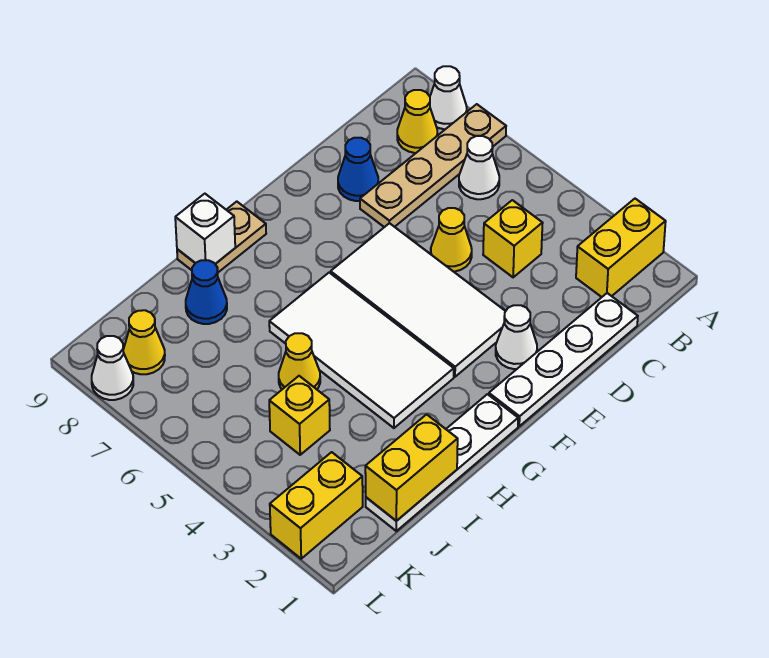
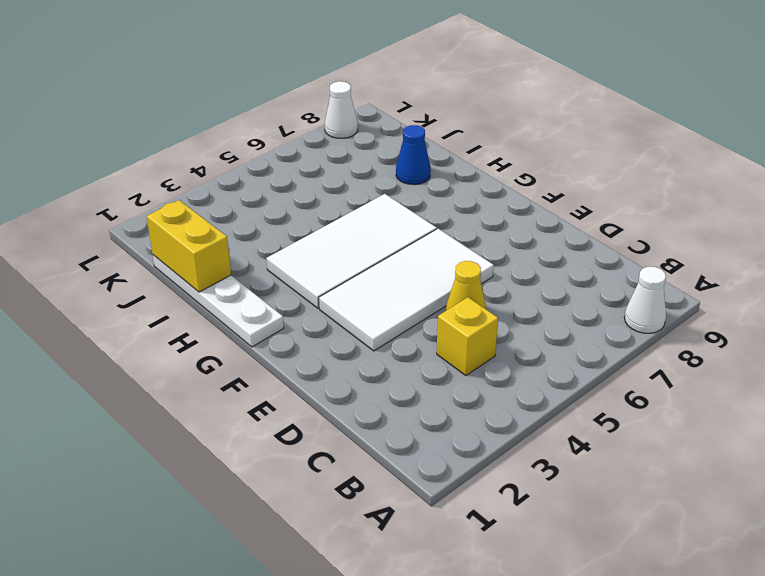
none -> yellow 1x2 brick [576,199,666,297]
none -> tan 1x4 plate [360,104,506,227]
none -> white 1x1 cone [459,136,499,199]

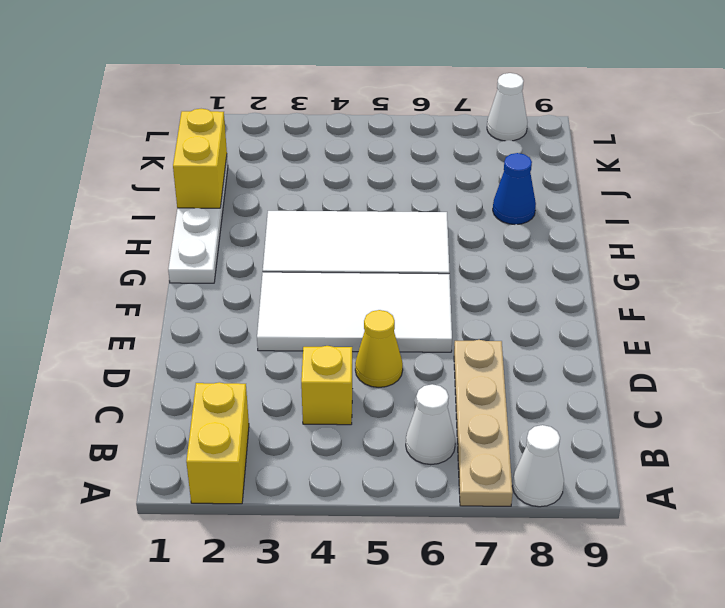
none -> yellow 1x1 cone [397,90,437,153]
none -> white 1x4 plate [489,293,638,426]
none -> blue 1x1 cone [338,138,378,201]

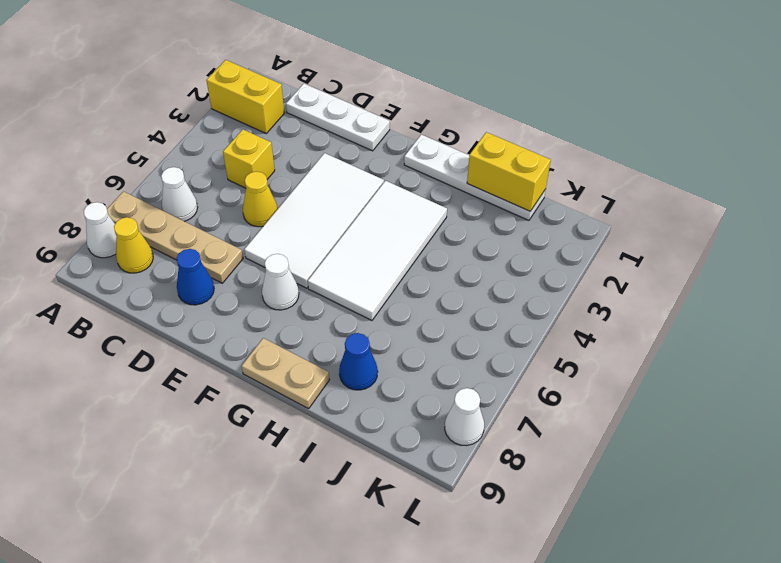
white 1x3 plate [286,84,390,151] -> white 1x4 plate [489,293,638,426]
white 1x1 cone [262,254,299,310] -> white 1x1 cone moved to [496,305,537,369]
none -> yellow 1x1 cone [279,333,320,389]
none -> yellow 1x1 brick [269,376,330,455]
none -> yellow 1x2 brick [270,452,363,559]

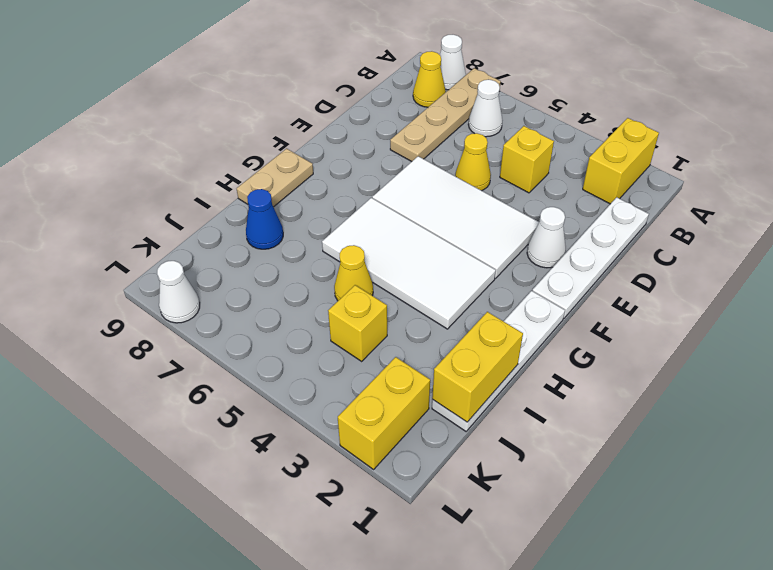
none -> blue 1x1 cone [338,138,378,201]
none -> yellow 1x1 cone [123,310,165,374]
none -> white 1x1 brick [175,194,235,264]

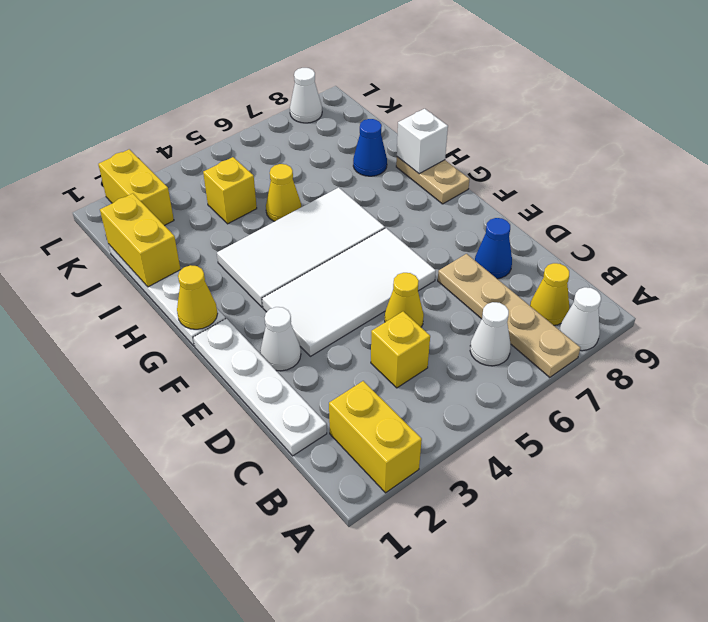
yellow 1x1 cone [177,265,218,329] -> yellow 1x1 cone moved to [123,310,165,374]

